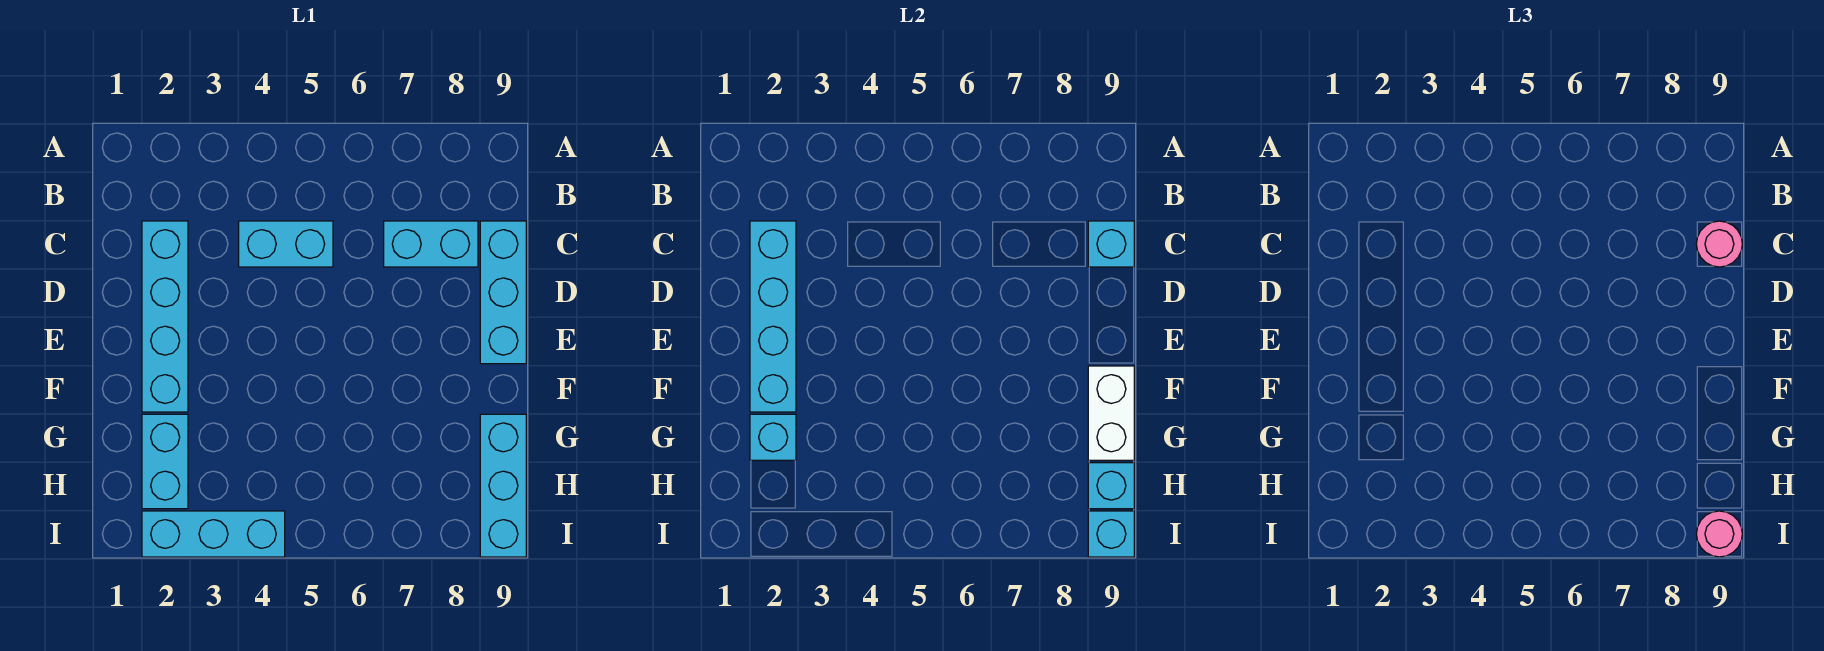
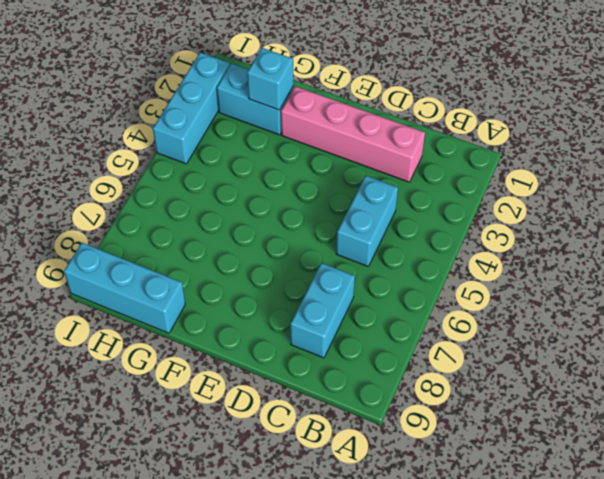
pink 1x4 brick [281,86,425,182] -> cyan 1x4 brick [142,221,188,412]
none -> cyan 1x3 brick [480,221,526,364]
none -> cyan 1x4 brick [750,221,796,412]
none -> cyan 1x1 brick [1088,221,1134,267]

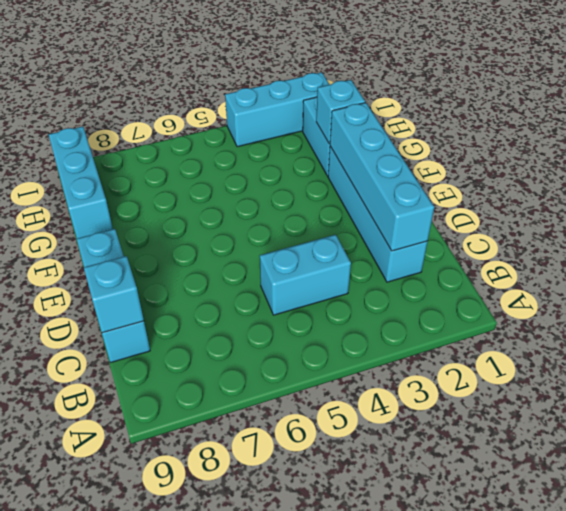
none -> cyan 1x2 brick [384,221,478,267]
none -> white 1x2 brick [1088,366,1134,460]
none -> cyan 1x1 brick [1088,463,1134,509]

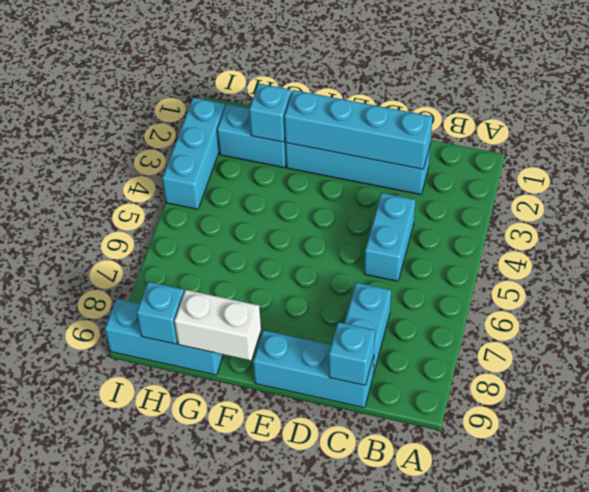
none -> cyan 1x1 brick [1088,511,1134,557]
none -> pink 1x1 round brick [1696,221,1742,267]
none -> pink 1x1 round brick [1696,511,1742,557]

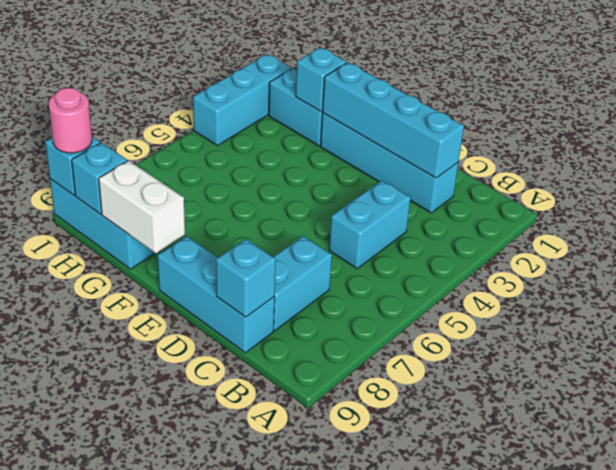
none -> pink 1x1 round brick [1696,221,1742,267]

